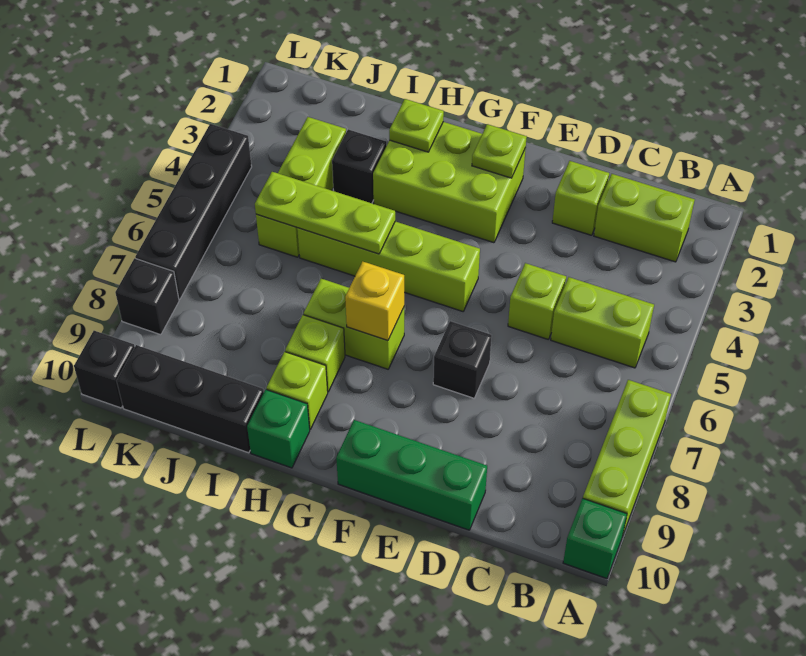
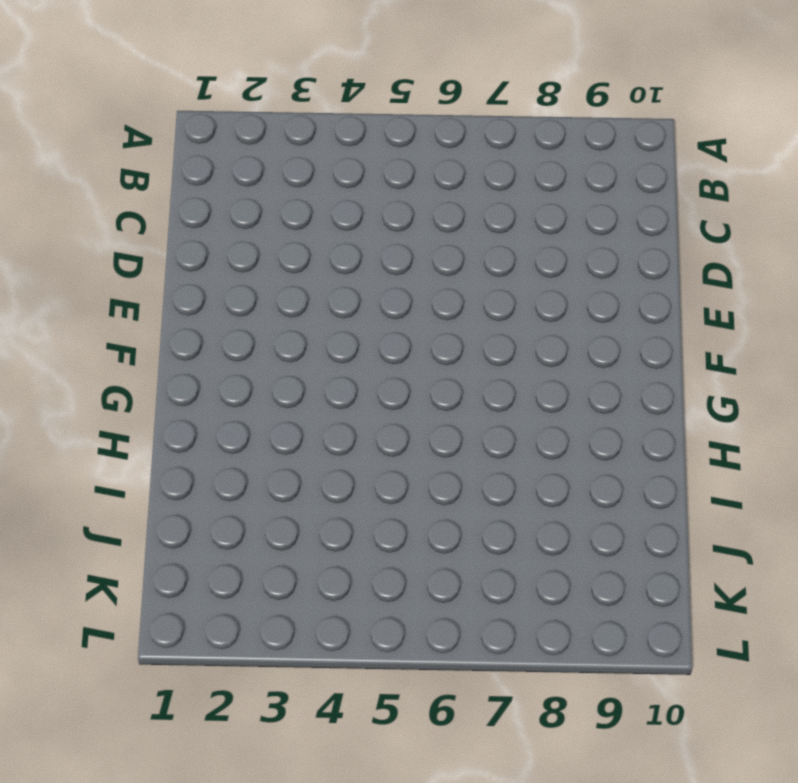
none -> lime 1x3 brick [583,380,671,537]
none -> green 1x1 brick [563,498,627,579]
none -> lime 1x2 brick [594,174,695,262]

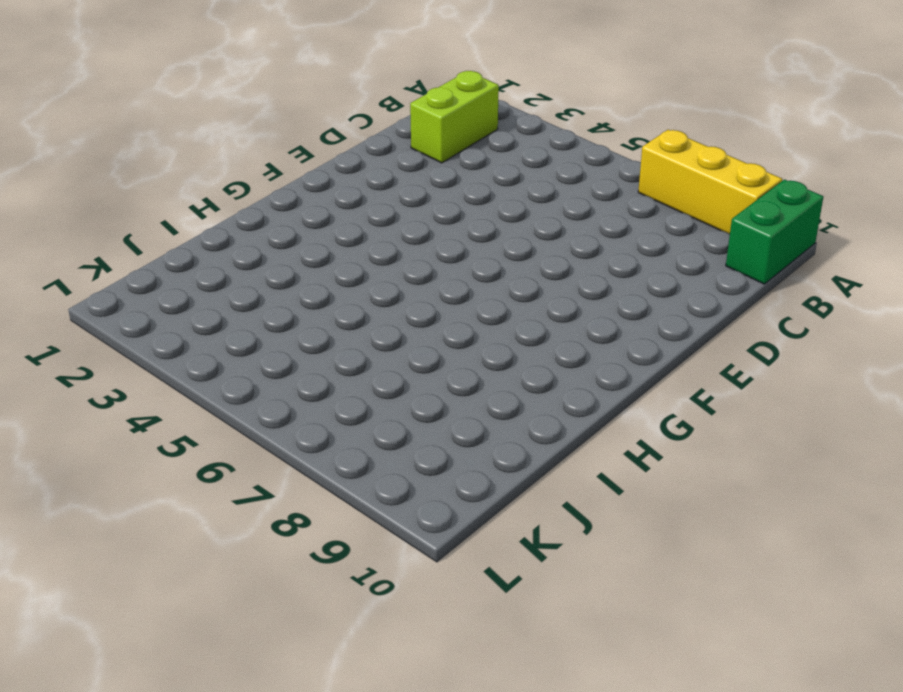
yellow 1x3 brick [638,130,782,234] -> lime 1x3 brick [583,380,671,537]
green 1x2 brick [726,180,823,284] -> green 1x1 brick [563,498,627,579]
none -> lime 1x2 brick [551,277,654,368]
none -> lime 1x1 brick [552,161,609,235]
none -> lime 1x1 brick [508,263,566,339]

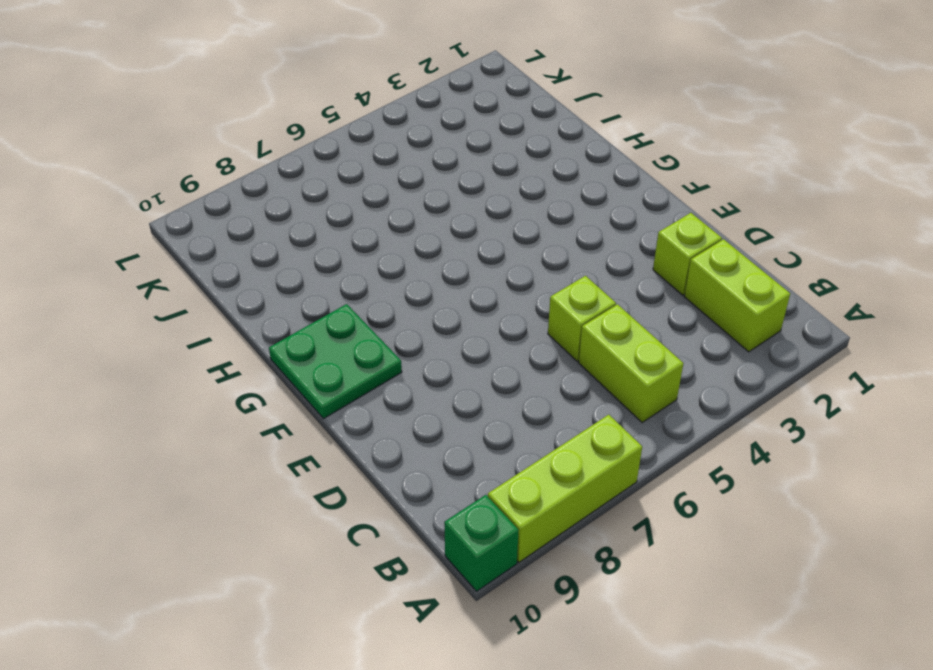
green 2x2 plate [269,304,402,419] -> green 1x3 brick [336,420,487,530]
none -> black 1x1 brick [433,321,492,398]
none -> lime 2x3 brick [373,122,526,243]
none -> lime 1x4 brick [297,221,480,311]

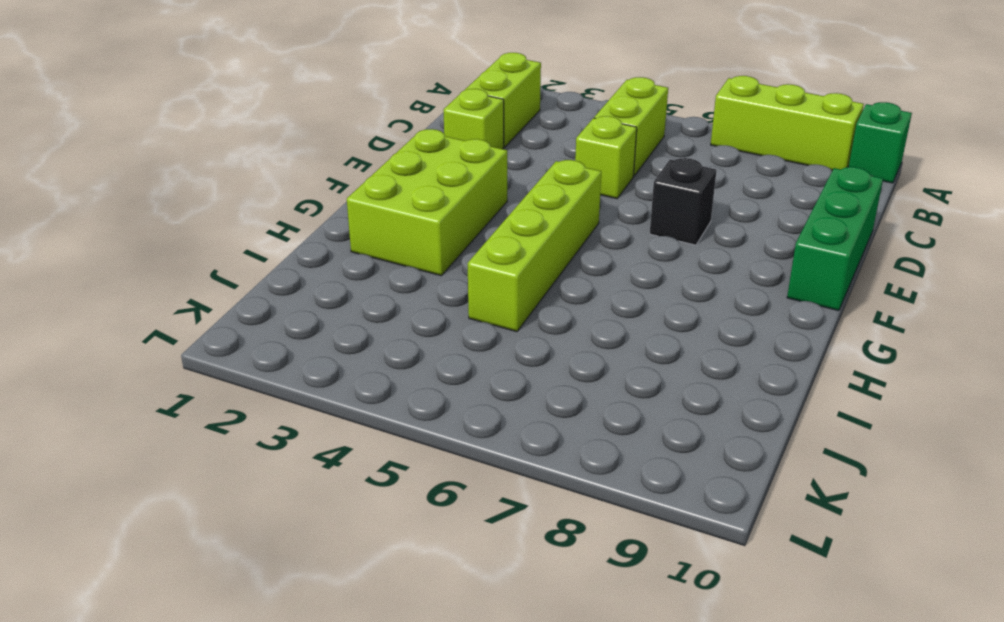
none -> lime 1x2 brick [304,279,404,369]
none -> lime 1x1 brick [285,315,345,392]
none -> lime 1x1 brick [267,352,328,429]

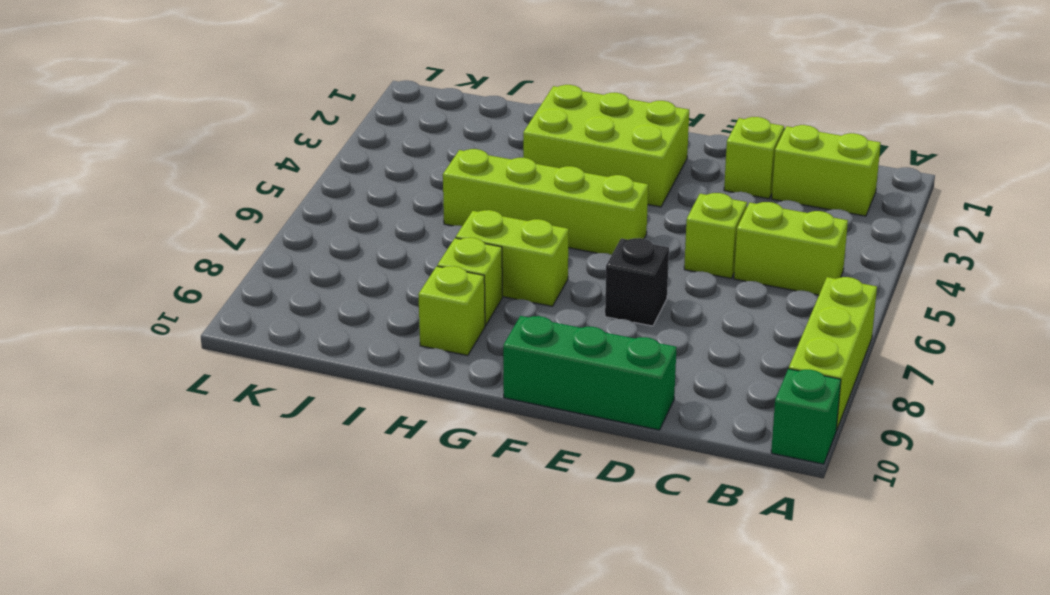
none -> green 1x1 brick [247,390,310,468]
none -> black 1x1 brick [332,129,387,203]
none -> black 1x3 brick [117,345,264,453]

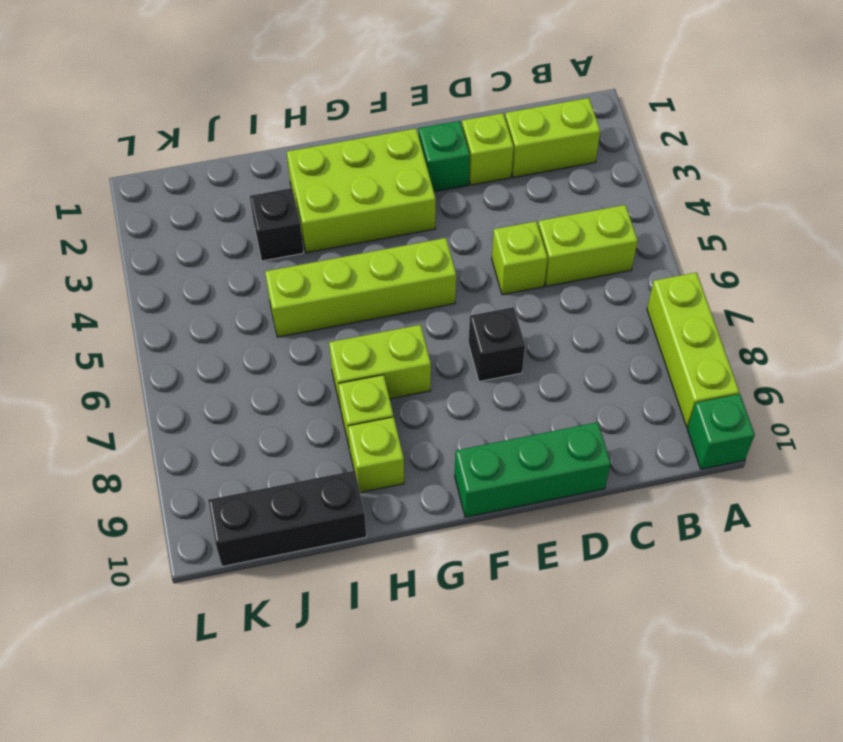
green 1x1 brick [419,121,470,192] -> green 1x1 brick moved to [247,390,310,468]
none -> lime 1x3 brick [256,117,346,257]
none -> black 1x4 brick [135,124,252,299]
none -> black 1x1 brick [115,258,179,335]

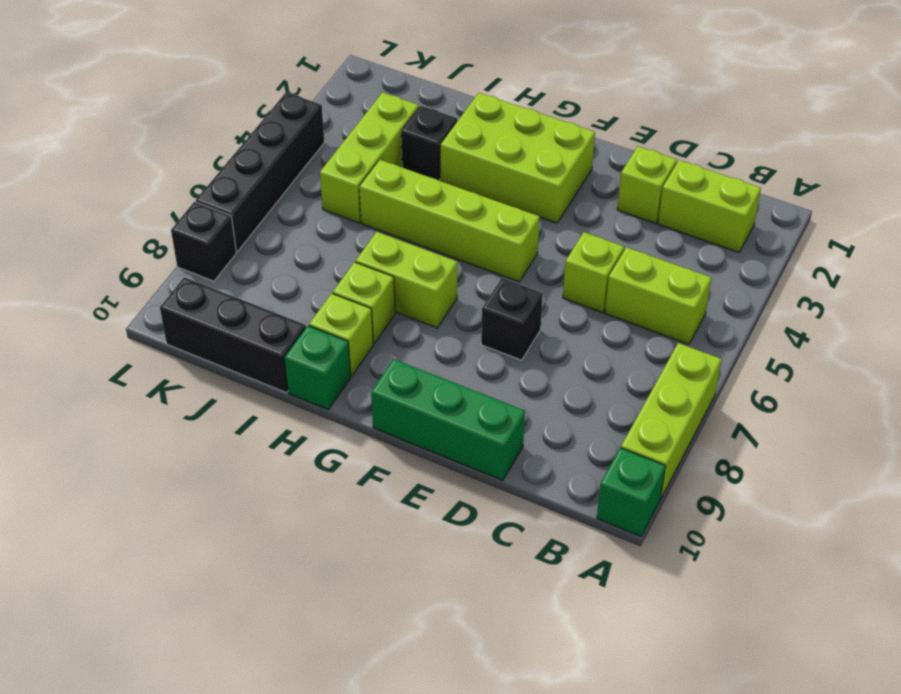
none -> black 1x1 brick [74,331,135,408]
none -> lime 1x1 plate [472,124,527,178]
none -> yellow 1x1 brick [345,261,404,341]

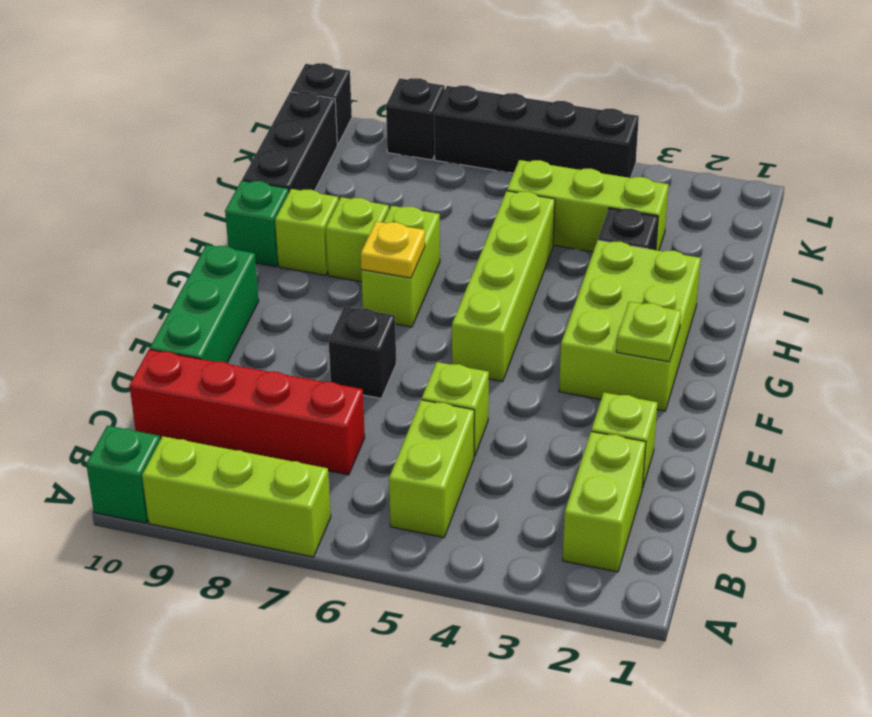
red 1x4 brick [129,349,365,475] -> none
yellow 1x1 plate [361,222,425,278] -> yellow 1x1 brick [345,261,404,341]
none -> lime 1x1 plate [389,99,444,152]
none -> lime 1x3 plate [255,172,395,254]

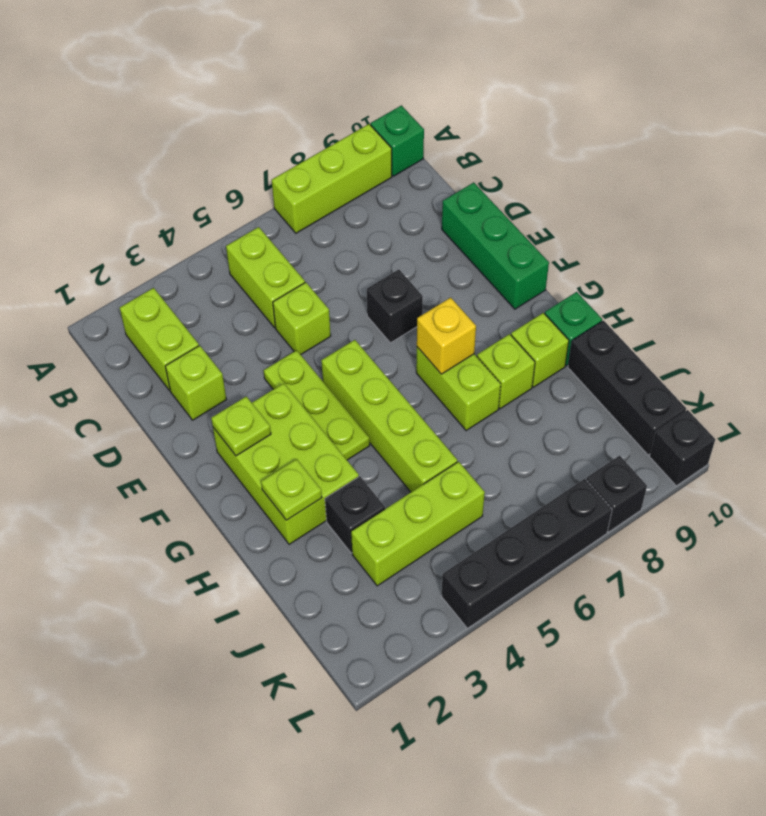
lime 1x3 plate [264,350,370,460] -> lime 1x3 plate moved to [255,172,395,254]

